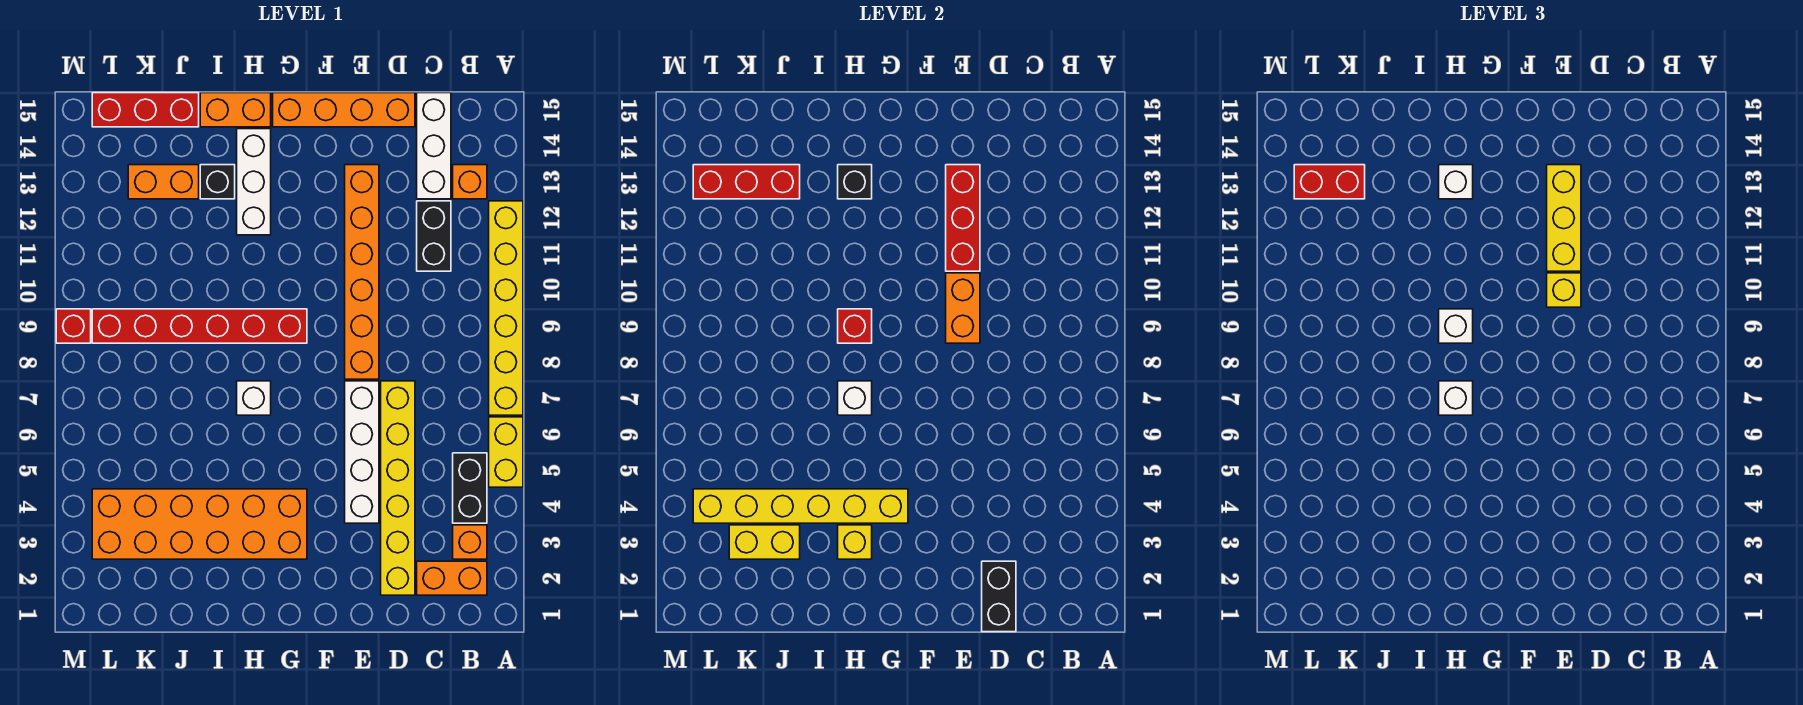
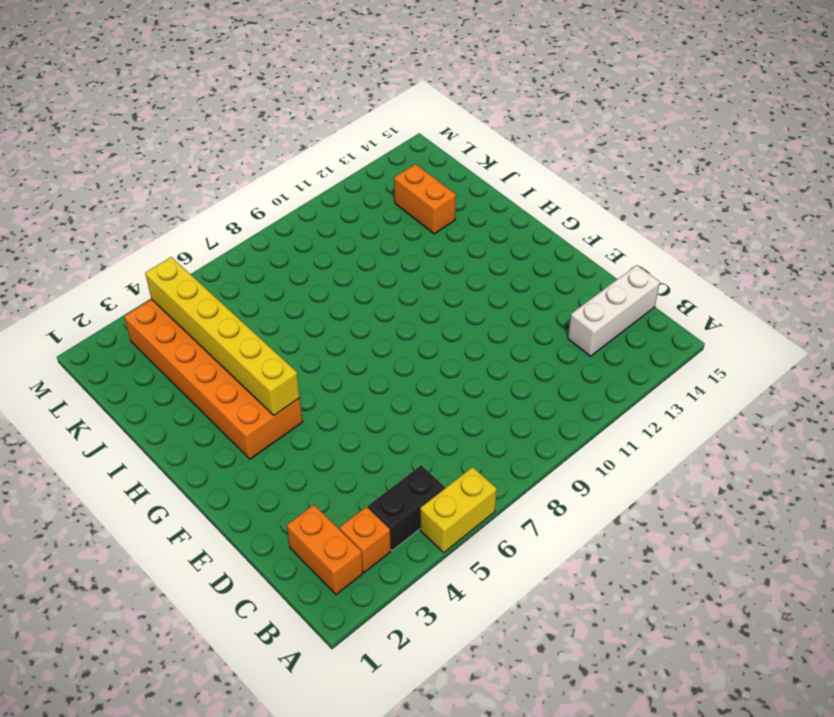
none -> yellow 1x6 brick [489,201,523,415]
none -> orange 1x1 brick [453,165,487,199]
none -> black 1x2 brick [417,201,451,271]
none -> yellow 1x6 brick [381,381,415,595]

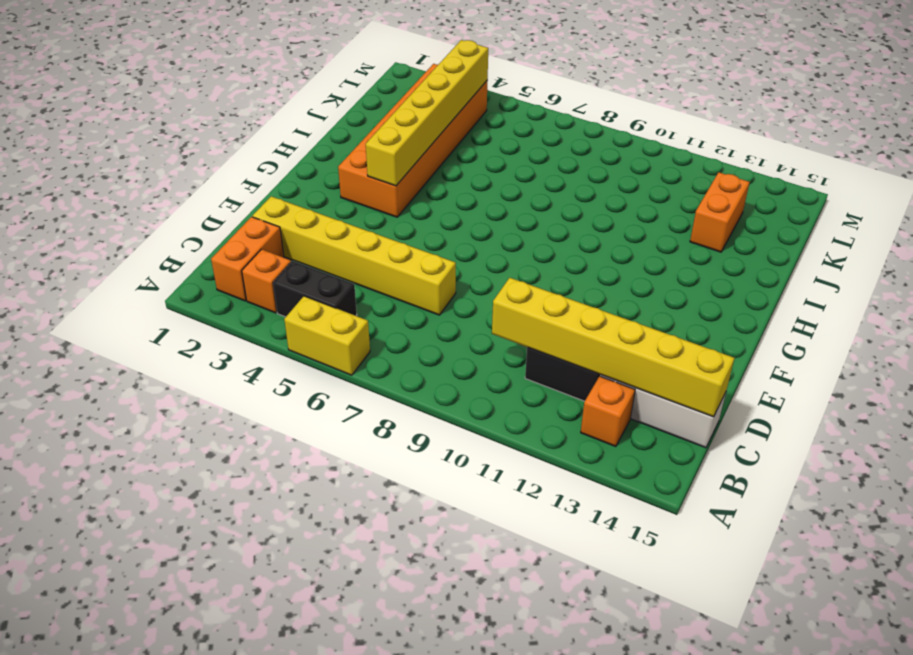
yellow 1x6 brick [492,278,734,417] -> yellow 1x6 brick moved to [489,201,523,415]
none -> orange 1x4 brick [273,93,415,127]
none -> white 1x4 brick [345,381,379,523]
none -> orange 1x6 brick [345,165,379,379]
none -> red 1x6 brick [92,309,307,343]

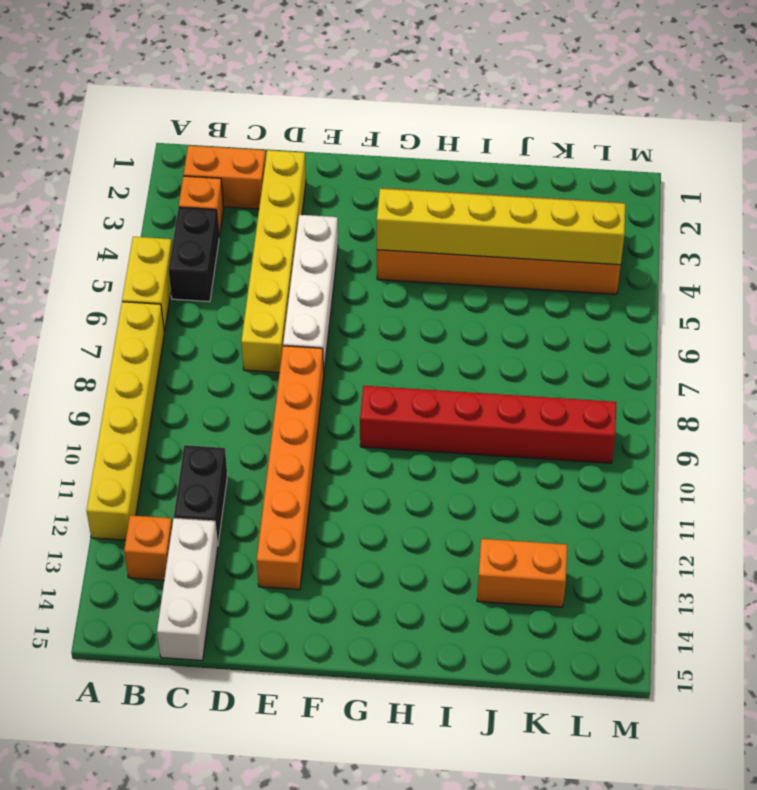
none -> orange 1x4 brick [273,93,415,127]
none -> white 1x1 brick [237,381,271,415]
none -> white 1x3 brick [237,129,271,235]
none -> orange 1x2 brick [200,93,271,127]

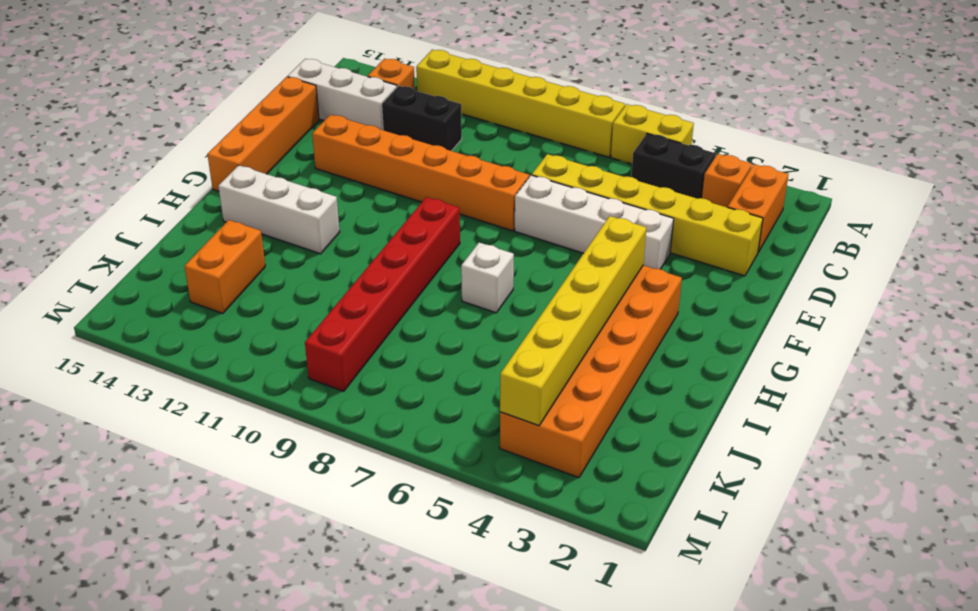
none -> orange 1x2 brick [200,93,271,127]
none -> black 1x1 brick [200,165,235,199]
none -> red 1x3 brick [92,93,199,127]
none -> red 1x1 brick [56,309,91,343]

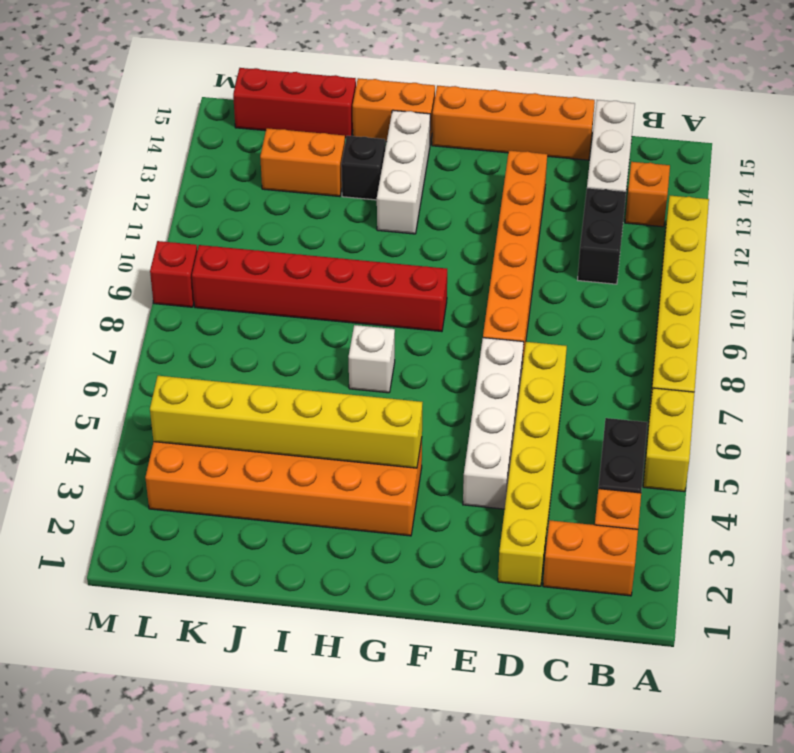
none -> black 1x2 brick [982,561,1016,632]
none -> orange 1x2 brick [946,273,980,343]
none -> red 1x3 brick [946,165,980,271]
none -> yellow 1x1 brick [838,525,872,559]

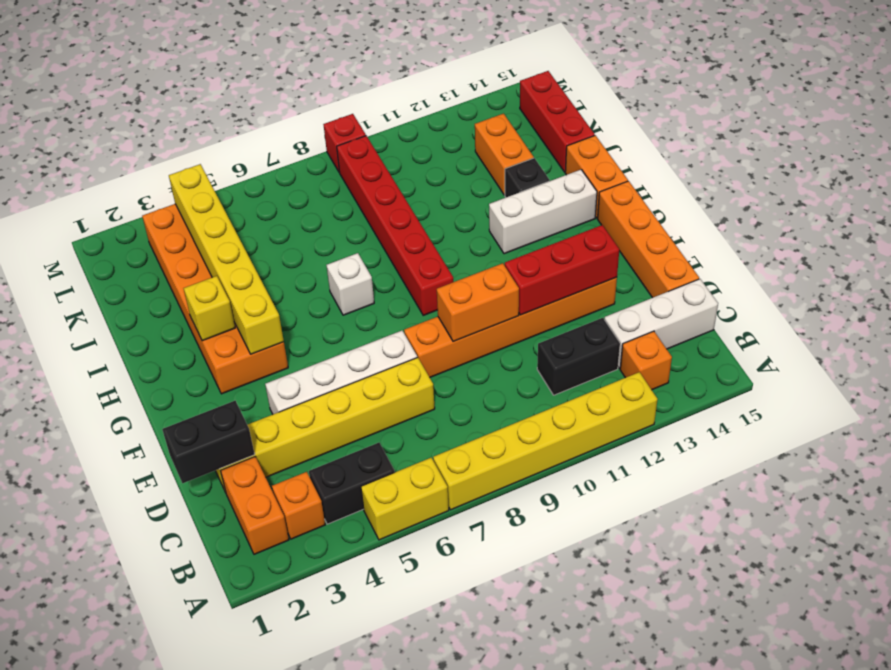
none -> white 1x1 brick [838,381,872,415]
none -> red 1x1 brick [838,309,872,343]
none -> black 1x1 brick [838,165,872,199]
none -> yellow 1x2 brick [729,525,800,559]

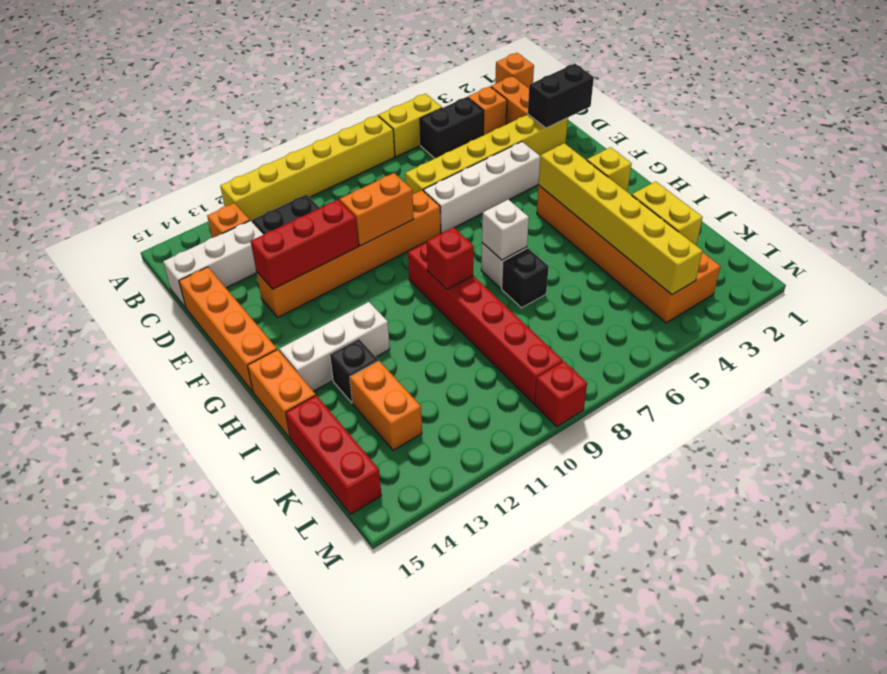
orange 1x1 brick [495,53,534,88] -> none
black 1x1 brick [502,248,549,308] -> black 1x1 brick moved to [838,165,872,199]
none -> red 1x3 brick [693,165,800,199]
none -> yellow 1x1 brick [1547,273,1581,307]
none -> yellow 1x3 brick [1547,165,1581,271]
none -> white 1x1 brick [1439,381,1473,415]

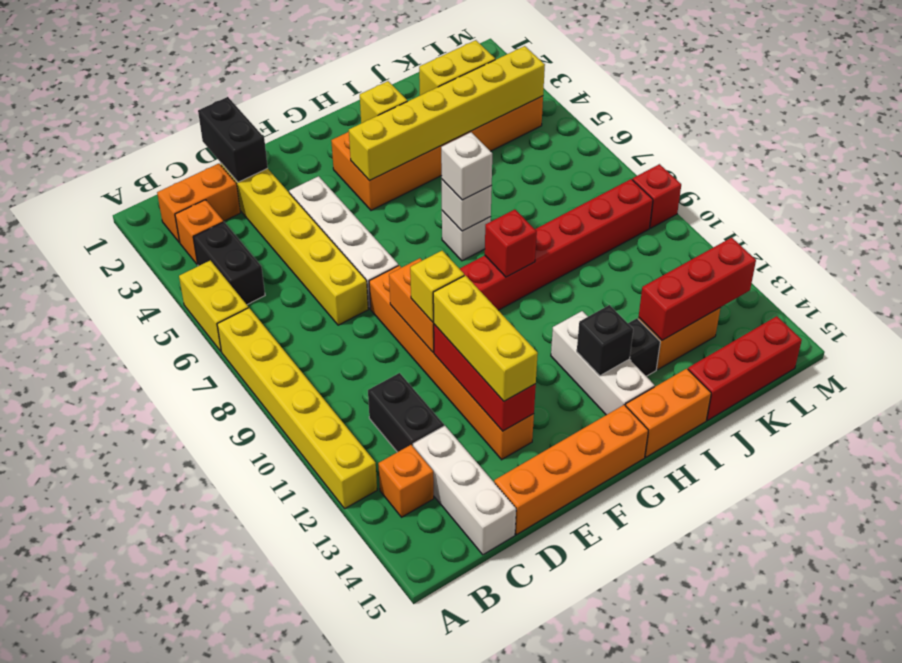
none -> white 1x1 brick [1439,309,1473,343]
none -> white 1x1 brick [1439,165,1473,199]
none -> red 1x2 brick [1294,165,1365,199]

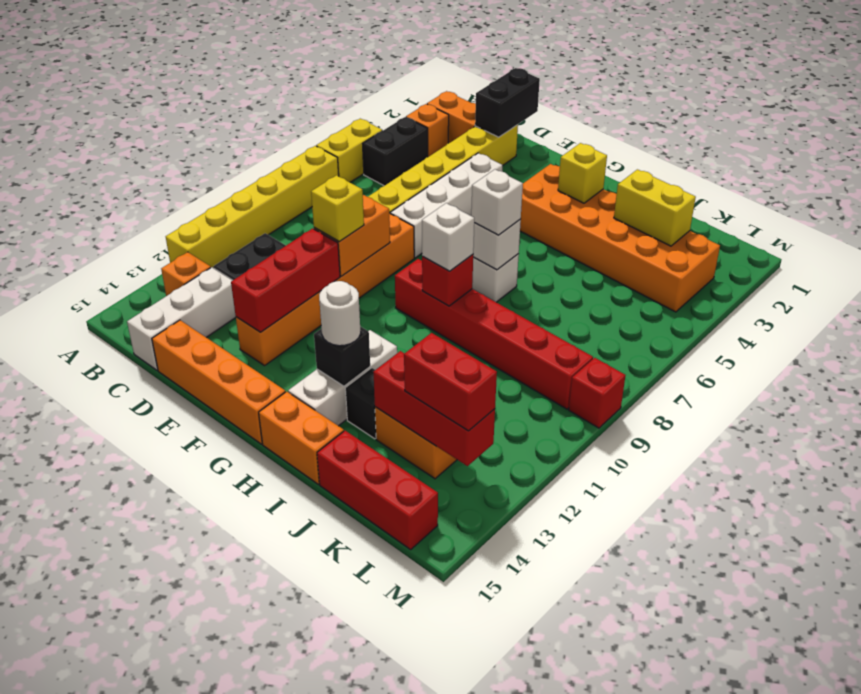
white 1x1 round brick [319,281,361,346] -> white 1x1 brick [1439,165,1473,199]
none -> yellow 1x6 brick [693,489,908,523]
none -> yellow 1x3 brick [1547,165,1581,271]

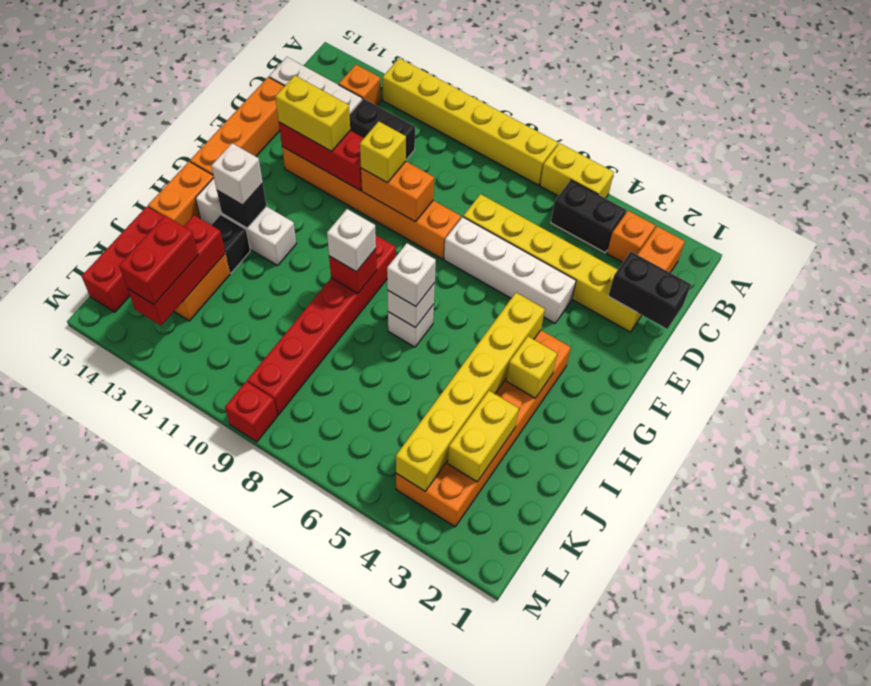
yellow 1x2 brick [275,75,350,151] -> yellow 1x3 brick [1547,165,1581,271]

